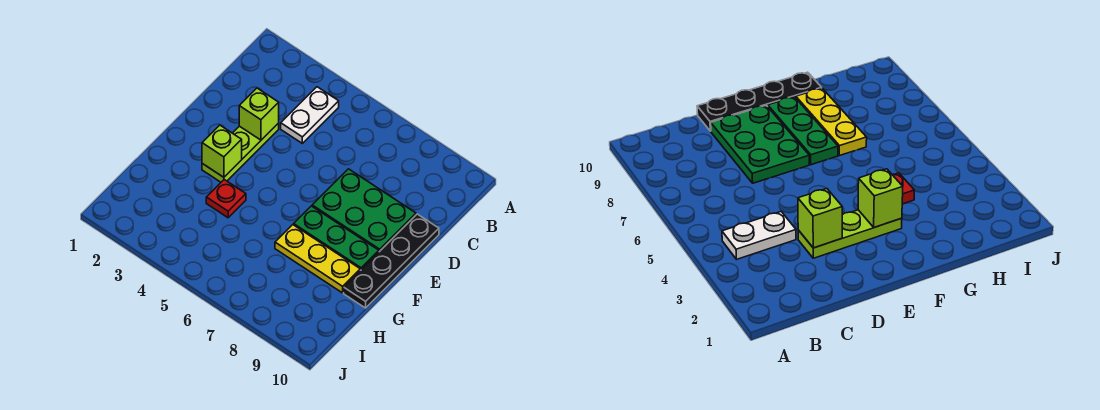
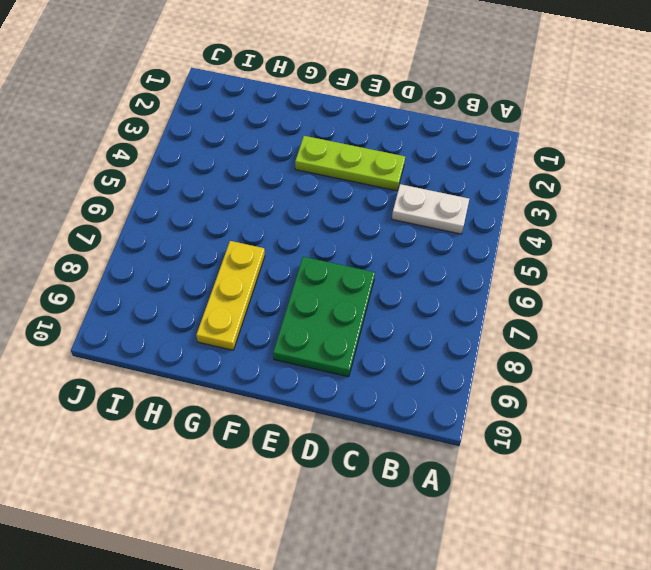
none -> black 1x4 plate [344,214,439,308]
none -> green 1x3 plate [294,206,379,271]

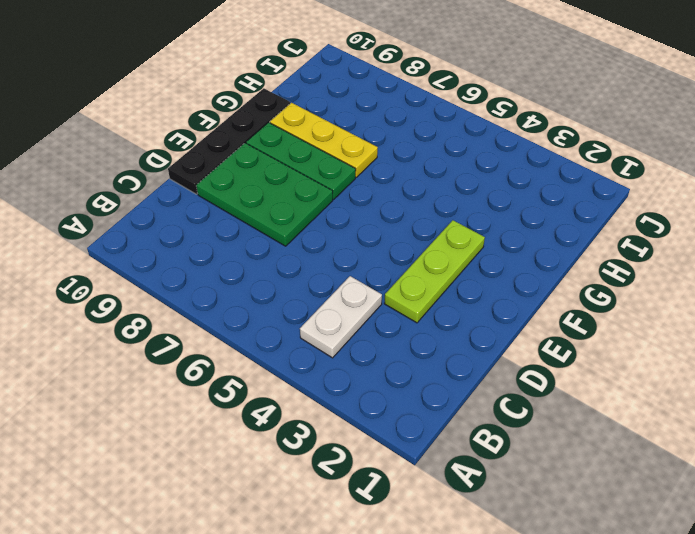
none -> red 1x1 plate [206,180,246,218]
none -> lime 1x1 brick [239,88,279,140]

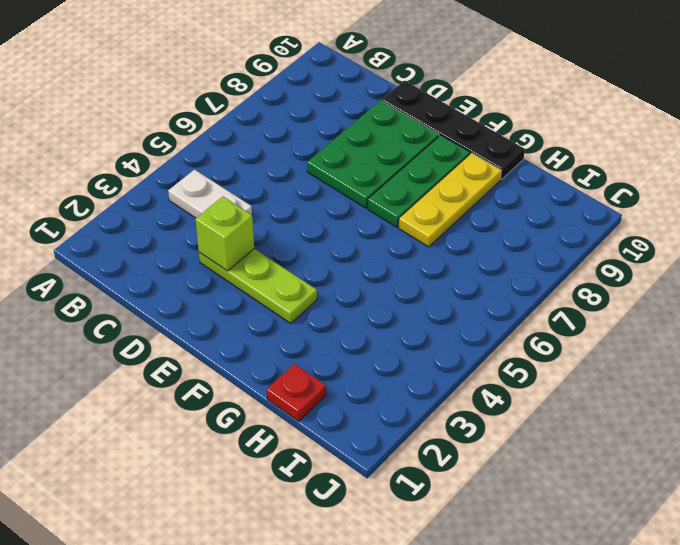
red 1x1 plate [267,364,326,421] -> red 1x1 plate moved to [206,180,246,218]
none -> lime 1x1 brick [202,125,242,177]

